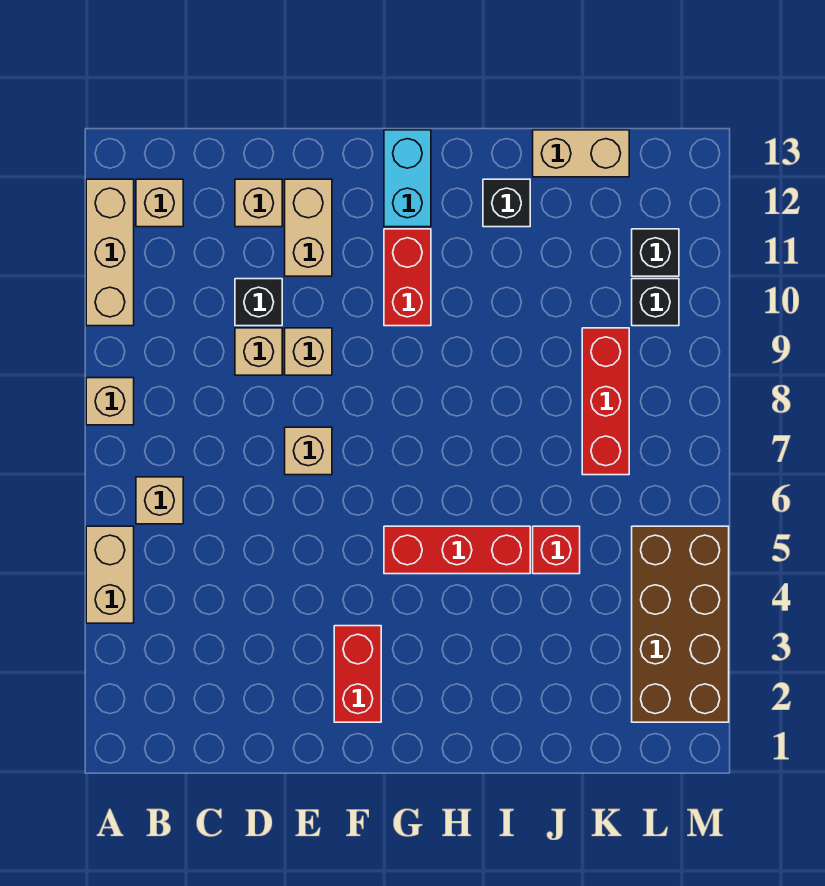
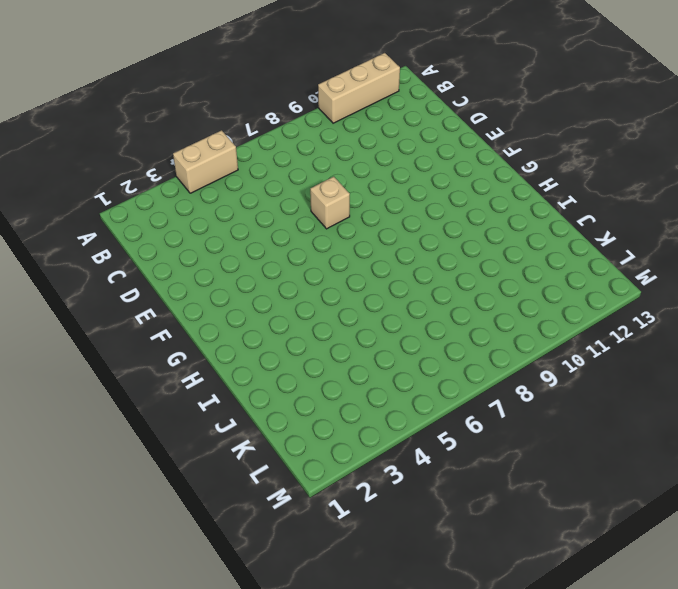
none -> tan 1x1 brick [86,378,134,425]
none -> tan 1x1 brick [136,477,183,524]
none -> tan 1x1 brick [136,179,183,227]

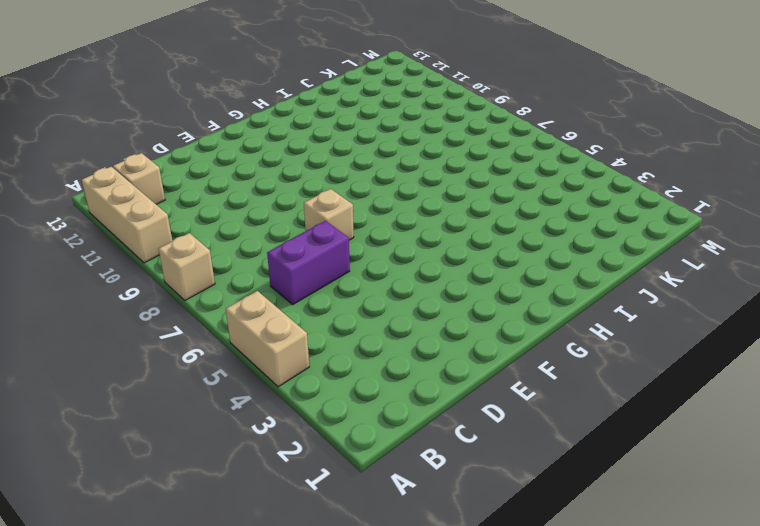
purple 1x2 brick [267,221,350,304] -> none
none -> tan 1x1 brick [136,477,183,524]
none -> tan 1x1 brick [235,328,282,375]
none -> black 1x1 brick [235,279,282,326]

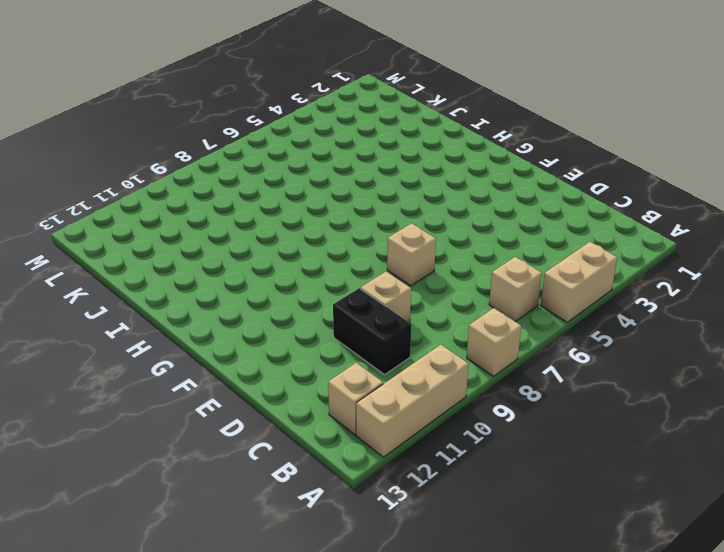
black 1x2 brick [333,288,411,375] -> black 1x1 brick [235,279,282,326]
none -> tan 1x1 brick [235,179,282,227]
none -> tan 1x1 brick [285,328,332,375]
none -> tan 1x2 brick [285,179,332,276]

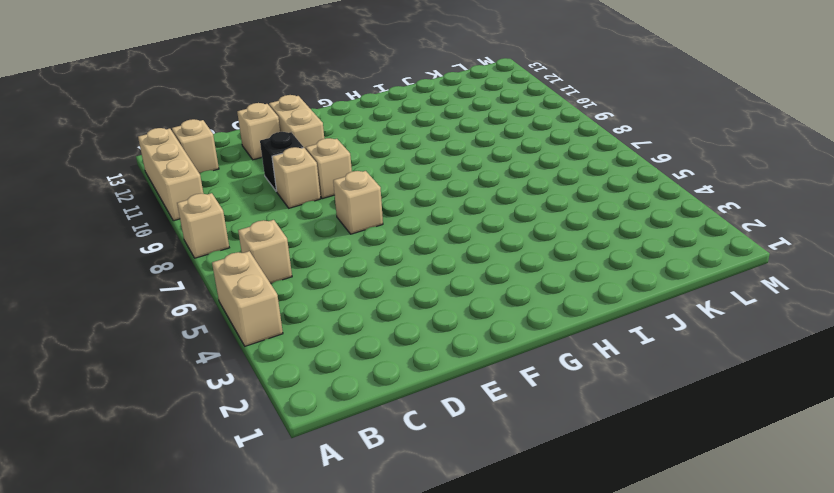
none -> red 1x2 brick [334,626,381,722]
none -> red 1x3 brick [384,526,530,574]
none -> red 1x2 brick [384,229,431,326]

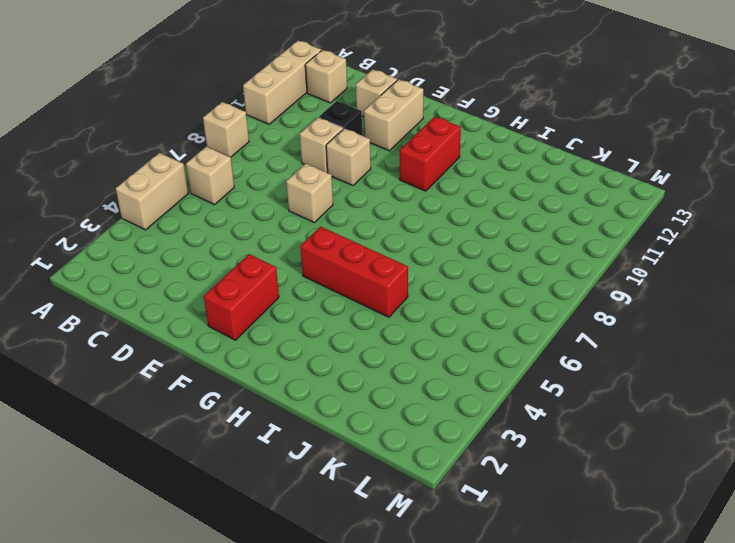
none -> cyan 1x2 brick [384,130,431,227]
none -> black 1x1 brick [483,179,530,227]
none -> red 1x1 brick [533,526,580,574]

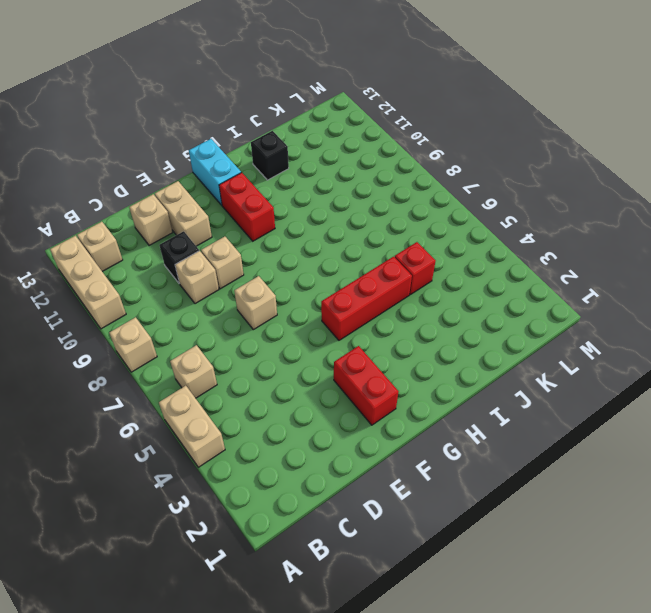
none -> tan 1x2 brick [533,130,629,177]
none -> red 1x3 brick [582,328,629,475]
none -> brown 2x4 brick [632,526,729,722]

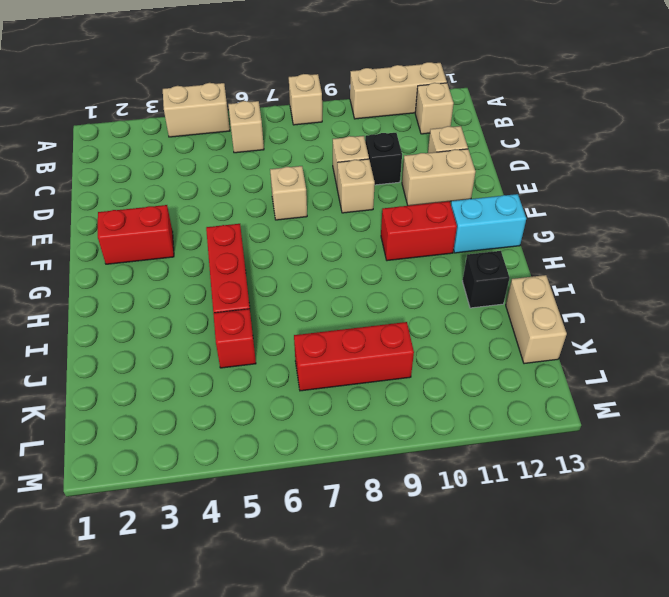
none -> brown 2x4 brick [632,526,729,722]
none -> black 1x1 brick [632,279,679,326]
none -> black 1x1 brick [632,229,679,276]

